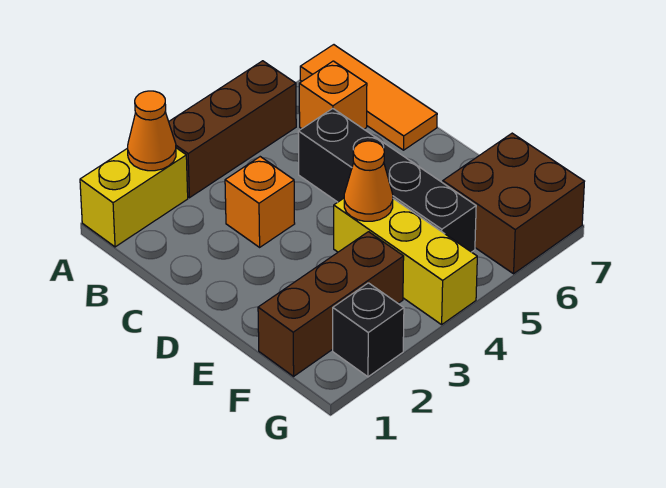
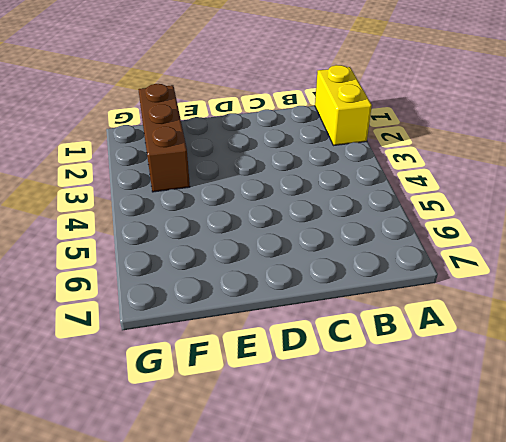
none -> brown 1x3 brick [169,61,296,198]
none -> orange 1x3 tile [300,45,437,150]
none -> orange 1x1 brick [299,61,367,129]

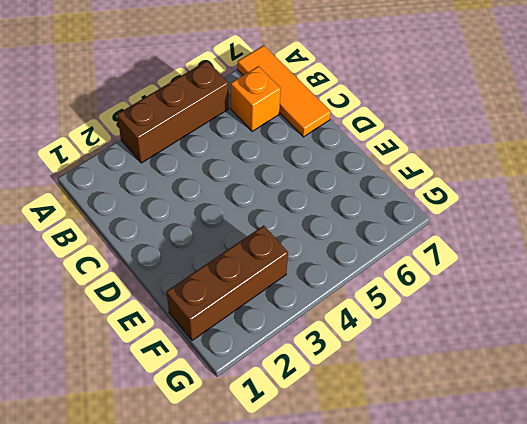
none -> yellow 1x2 brick [80,148,188,247]
none -> orange 1x1 brick [225,157,295,247]
none -> black 1x4 brick [298,109,476,252]

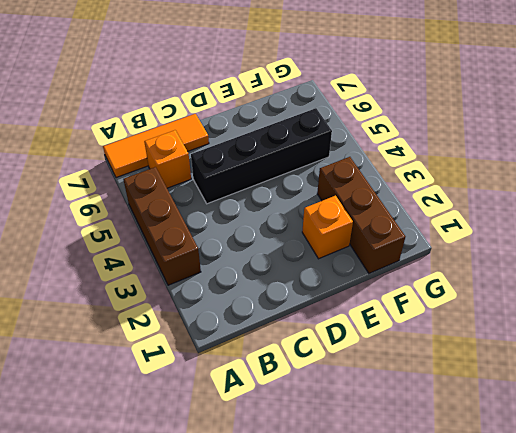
orange 1x1 brick [302,196,353,259] -> orange 1x1 brick moved to [225,157,295,247]
none -> yellow 1x2 brick [80,148,188,247]
none -> yellow 1x3 brick [334,198,477,325]
none -> brown 2x2 brick [443,133,584,274]

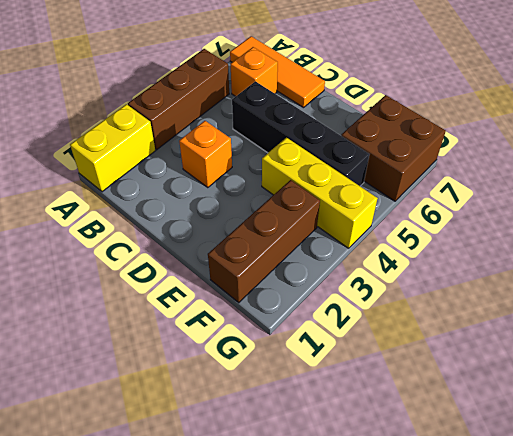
none -> black 1x1 brick [333,283,404,377]
none -> orange 1x1 cone [128,91,176,171]
none -> orange 1x1 cone [344,141,393,221]

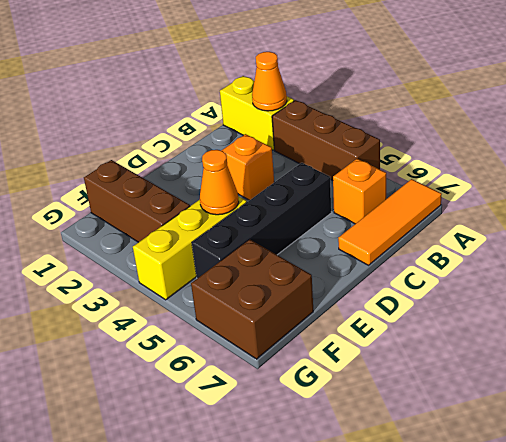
none -> black 1x1 brick [333,283,404,377]

